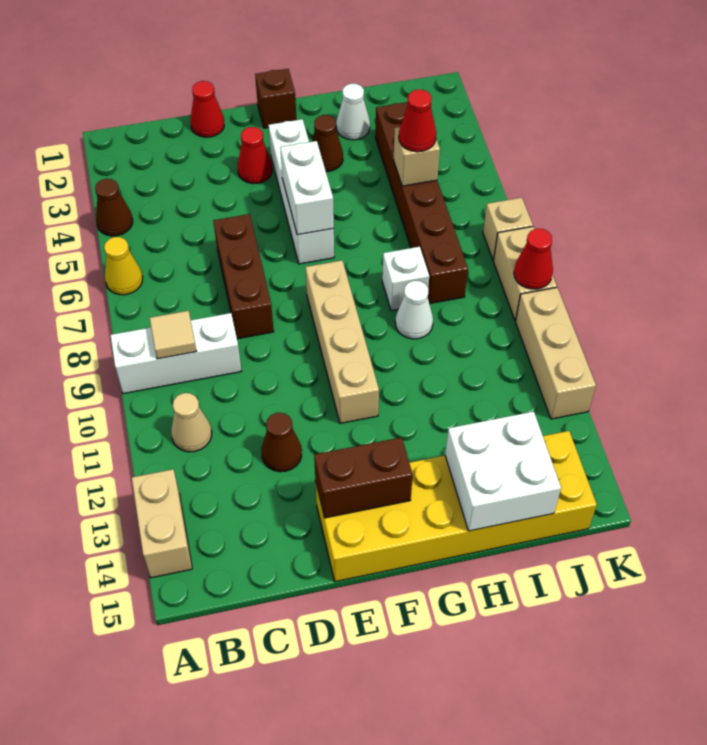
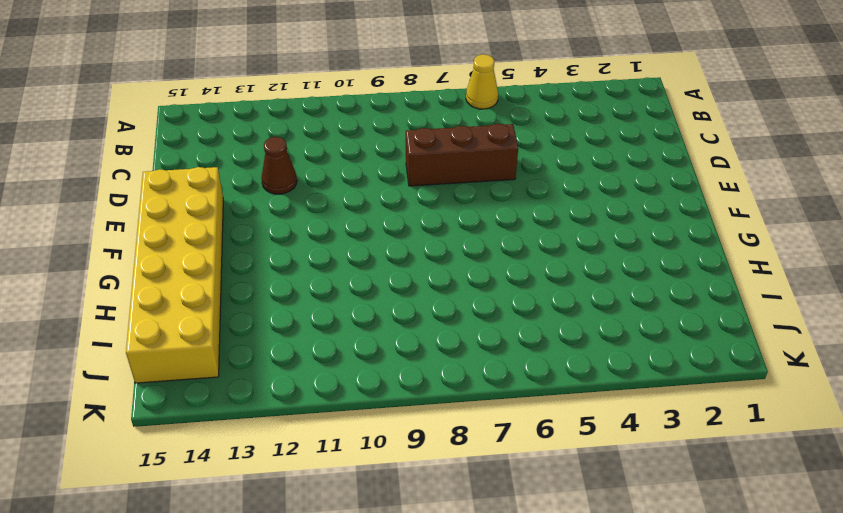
none -> brown 1x1 cone [95,179,133,236]
none -> white 1x3 brick [110,313,241,394]
none -> tan 1x2 brick [132,469,192,578]

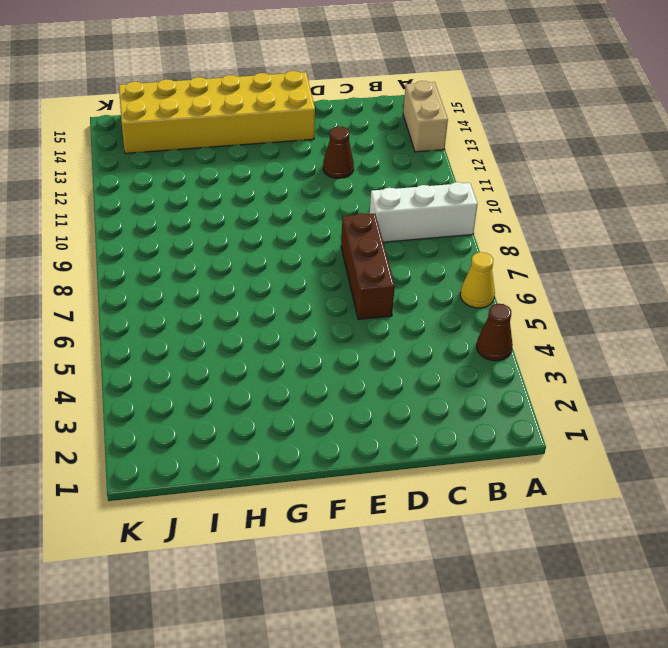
none -> tan 1x1 cone [171,393,212,452]
none -> red 1x1 cone [190,81,224,137]
none -> red 1x1 cone [238,127,272,184]

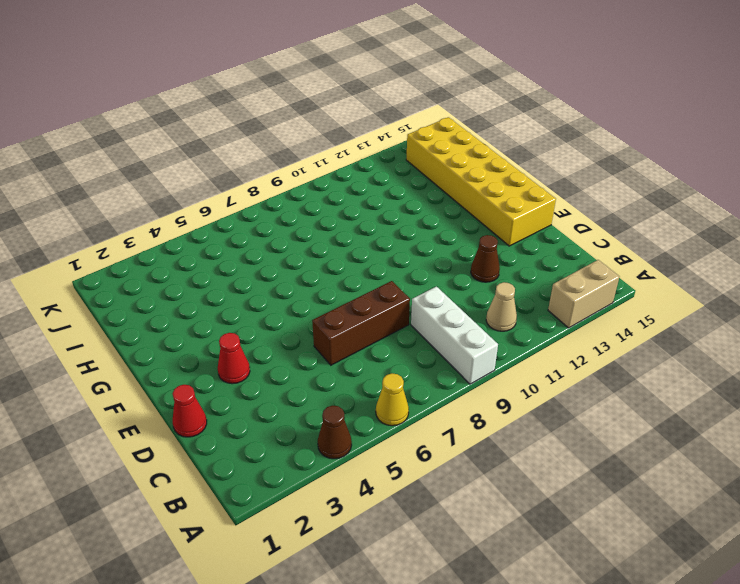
none -> brown 1x1 brick [255,69,297,128]
none -> white 1x4 brick [268,119,334,264]
none -> tan 1x4 brick [305,260,379,423]

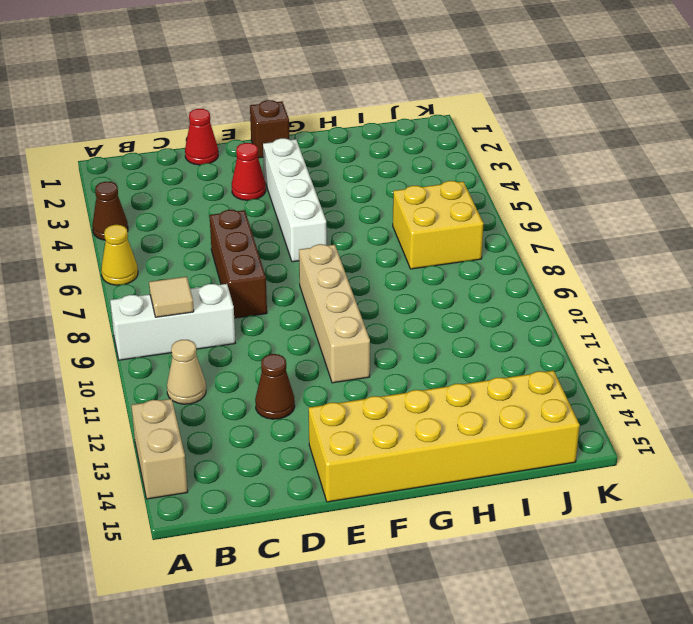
yellow 2x2 brick [393,181,484,269] -> brown 1x6 brick [375,102,468,304]
none -> brown 1x1 cone [312,115,343,171]
none -> white 1x1 cone [336,84,370,140]
none -> white 1x1 brick [382,247,429,311]

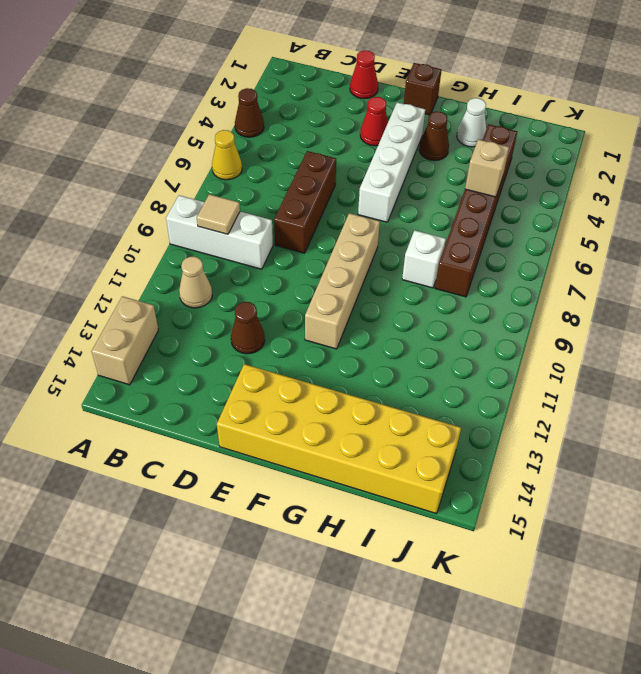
none -> white 1x1 cone [395,281,433,339]
none -> tan 1x1 brick [483,198,533,260]
none -> tan 1x2 brick [493,227,557,321]

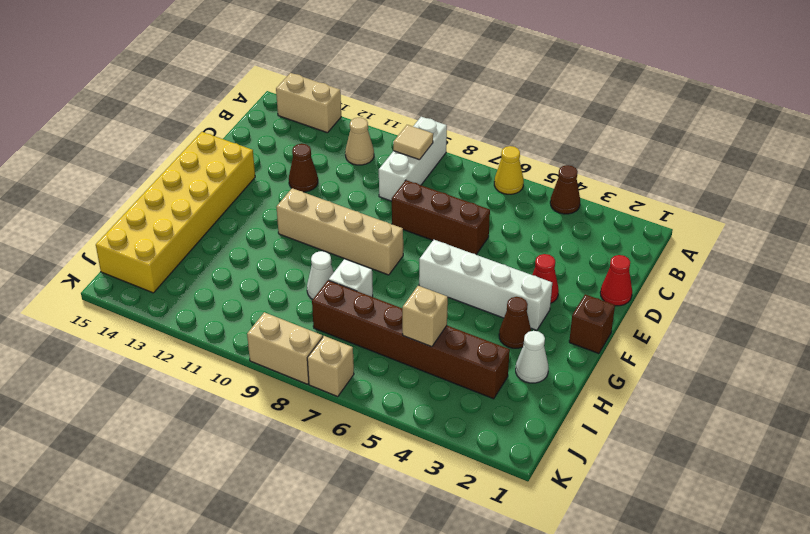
none -> tan 1x3 brick [516,288,596,419]
none -> brown 1x2 brick [314,437,413,518]
none -> white 1x2 brick [280,141,334,235]

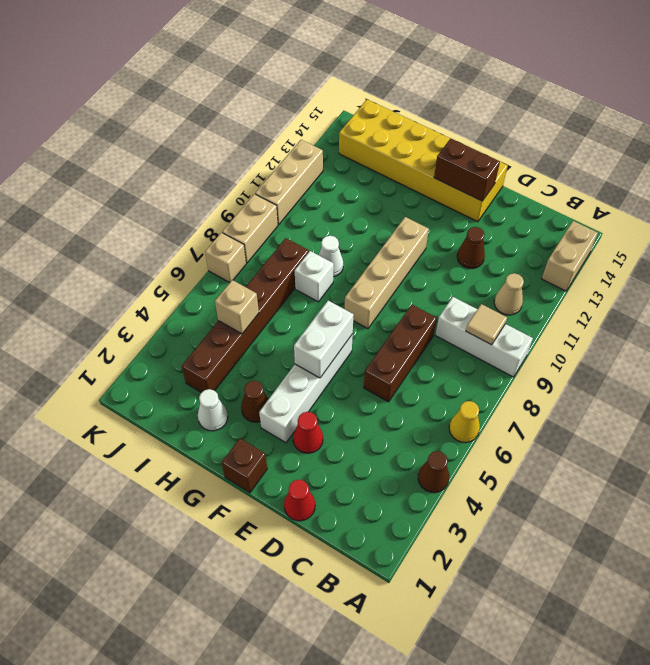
none -> white 2x2 brick [445,412,561,531]
none -> red 1x1 cone [514,229,553,289]
none -> red 1x1 cone [399,90,436,152]

